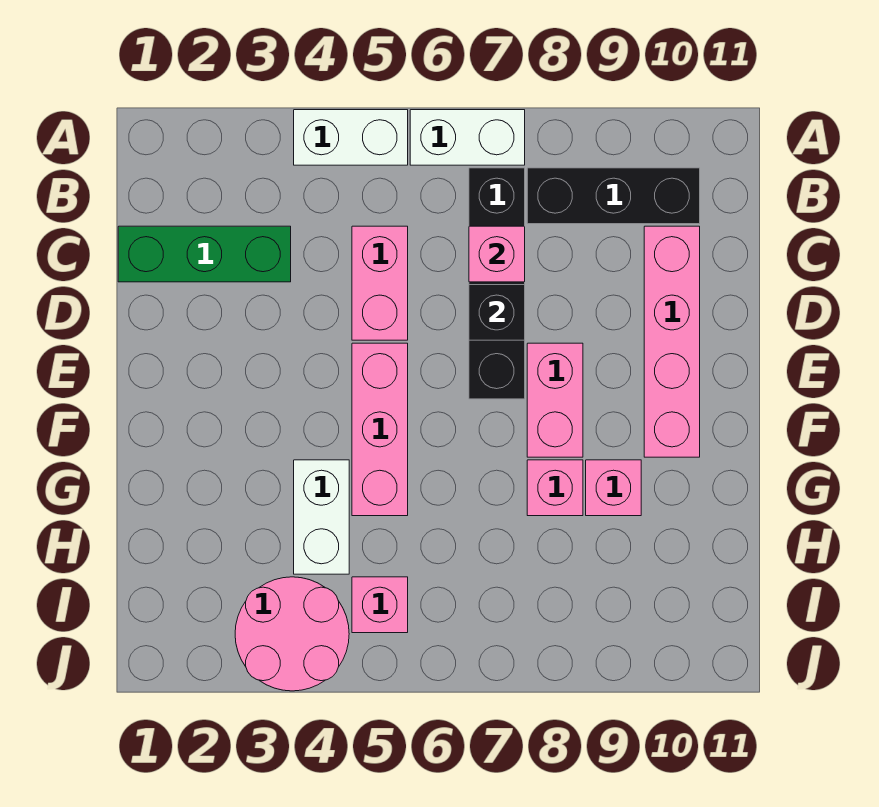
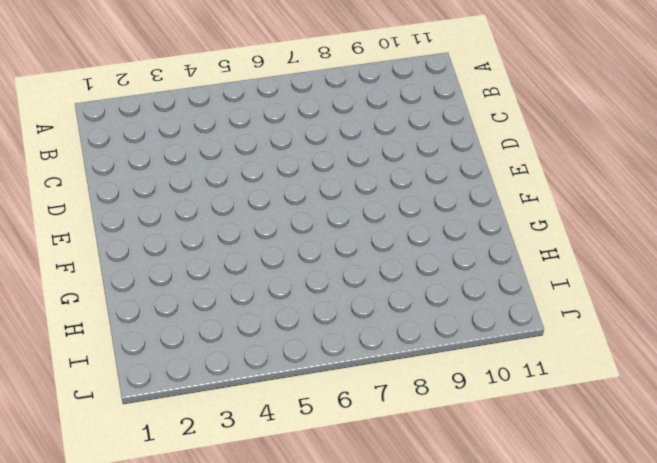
none -> white 1x2 brick [294,110,408,165]
none -> white 1x2 brick [410,110,525,165]
none -> black 1x4 brick [469,168,525,399]

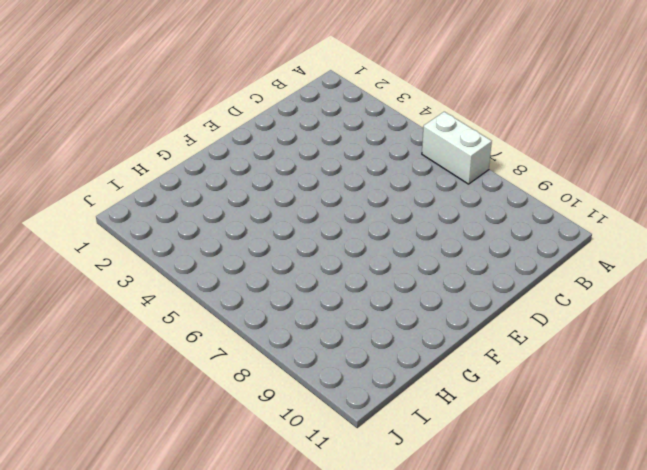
none -> white 1x2 brick [294,110,408,165]
none -> black 1x4 brick [469,168,525,399]
none -> black 1x3 brick [527,168,700,224]

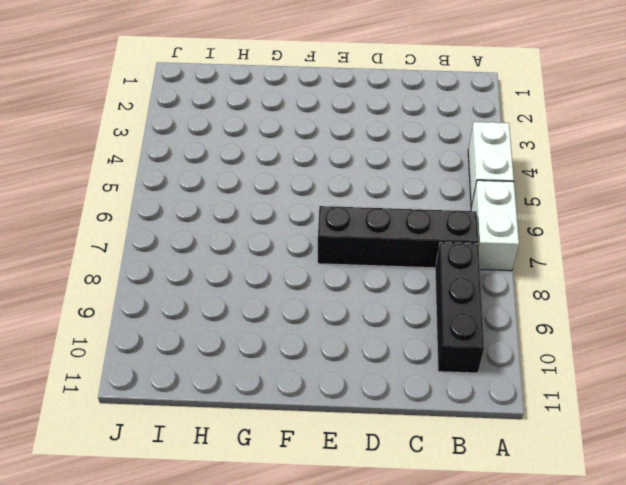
none -> green 1x3 brick [118,226,291,282]
none -> pink 1x2 brick [352,226,408,340]
none -> pink 1x4 brick [644,226,700,457]

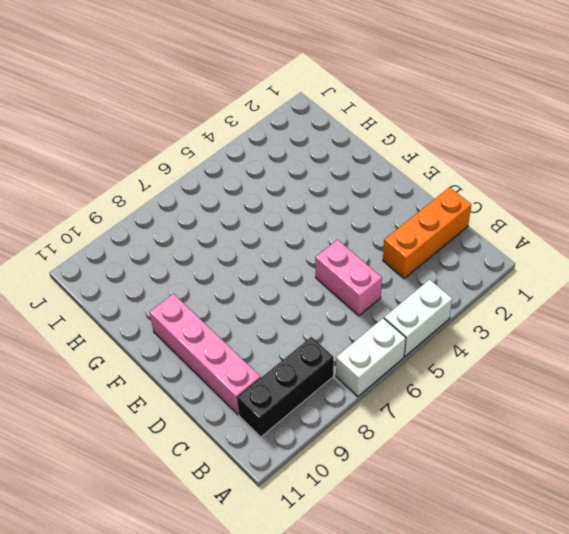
orange 1x3 brick [383,187,471,278] -> green 1x3 brick [118,226,291,282]
none -> black 1x4 brick [469,168,525,399]
none -> pink 1x3 brick [352,343,408,516]
none -> pink 1x2 brick [527,343,583,457]

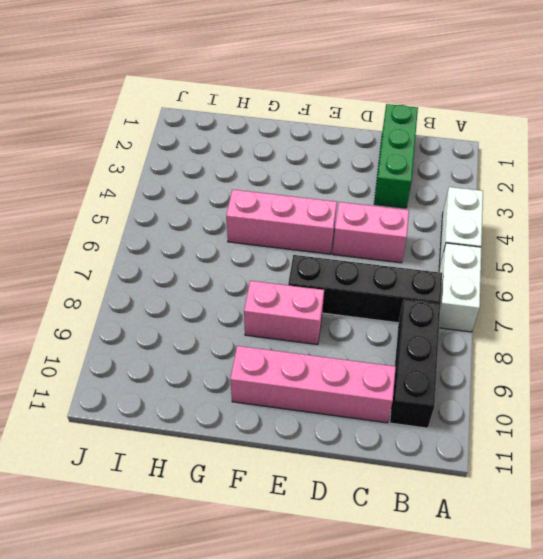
none -> white 1x2 brick [294,460,349,574]
none -> pink 1x1 brick [527,460,583,516]
none -> pink 1x1 brick [586,460,641,516]

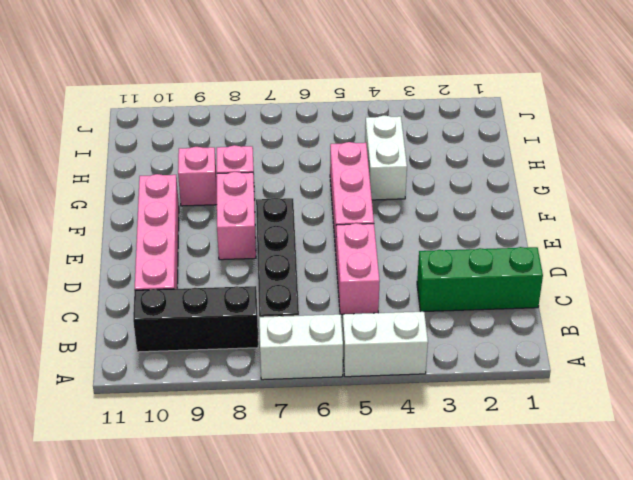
none -> pink 2x2 round brick [235,577,349,691]
none -> pink 1x1 brick [352,577,408,633]
none -> pink 1x1 brick [469,226,525,282]

